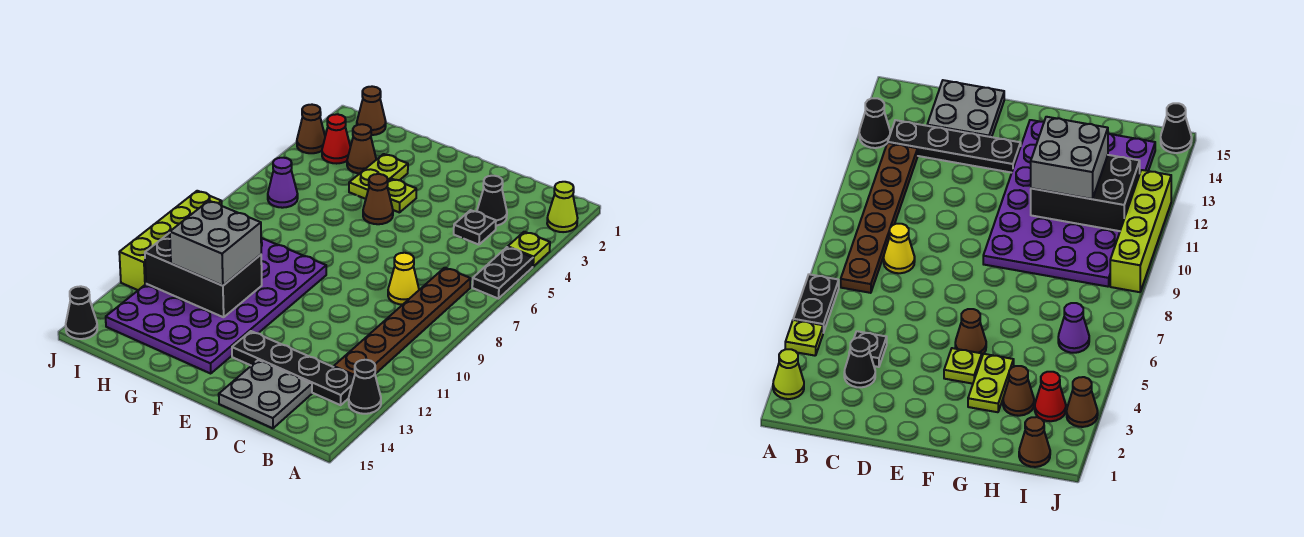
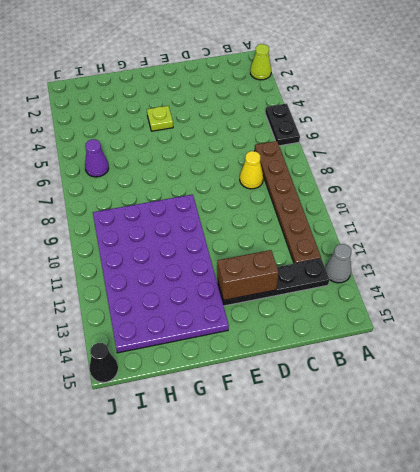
grey 1x1 cone [325,244,351,283] -> black 1x1 cone [349,360,381,414]
brown 1x2 brick [217,250,279,300] -> none
none -> lime 1x1 plate [508,232,550,266]
none -> black 1x1 cone [477,176,507,226]
none -> black 1x1 plate [454,210,496,245]

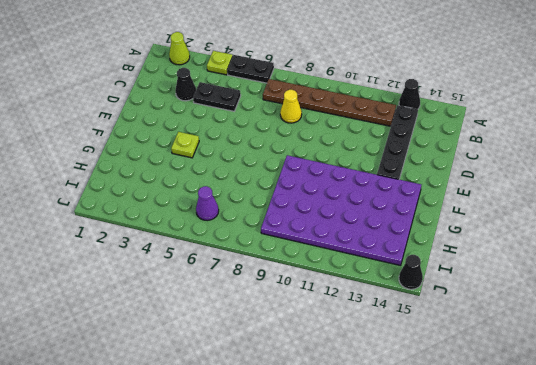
black 1x2 plate [193,82,241,111] -> black 1x1 plate [454,210,496,245]
none -> grey 2x2 plate [219,360,312,428]
none -> brown 1x1 cone [363,174,393,224]
none -> lime 1x2 plate [349,154,408,199]

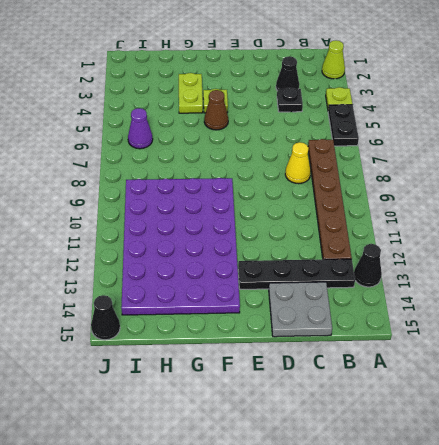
none -> brown 1x1 cone [347,124,376,173]
none -> brown 1x1 cone [357,86,386,135]
none -> red 1x1 cone [322,114,350,164]

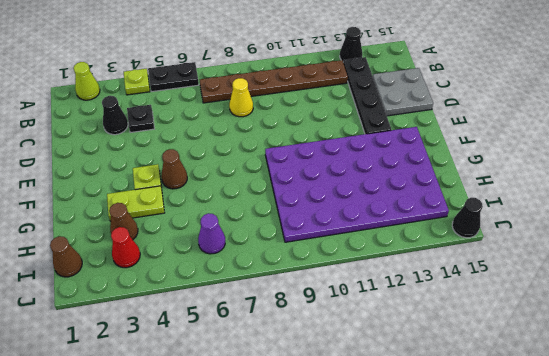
none -> brown 1x1 cone [297,105,325,153]
none -> lime 1x4 brick [119,191,222,290]
none -> black 2x3 brick [145,233,262,317]

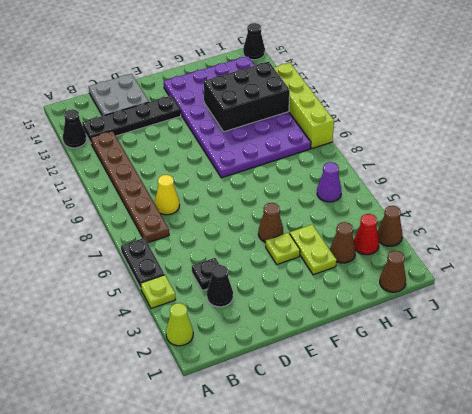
none -> grey 2x2 brick [170,201,261,286]

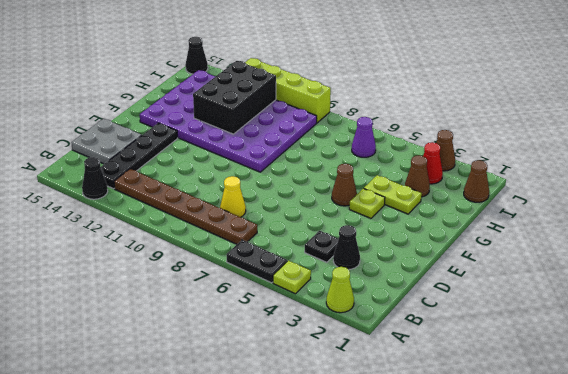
none -> grey 2x2 brick [170,201,261,286]

